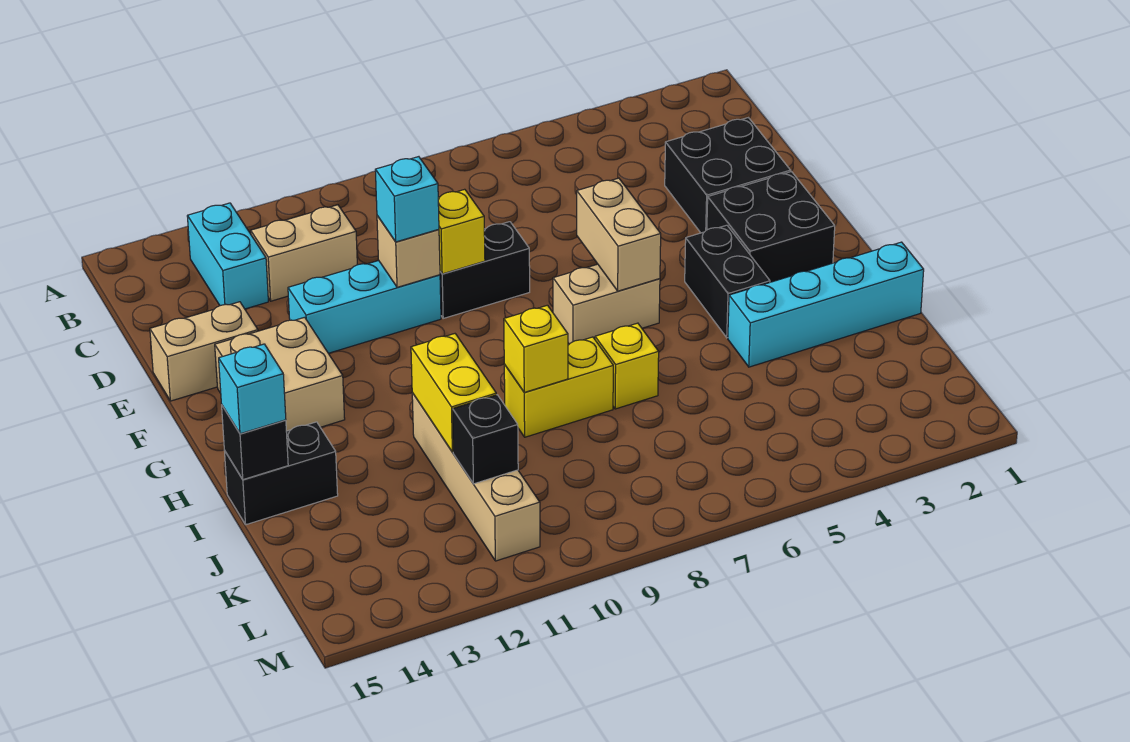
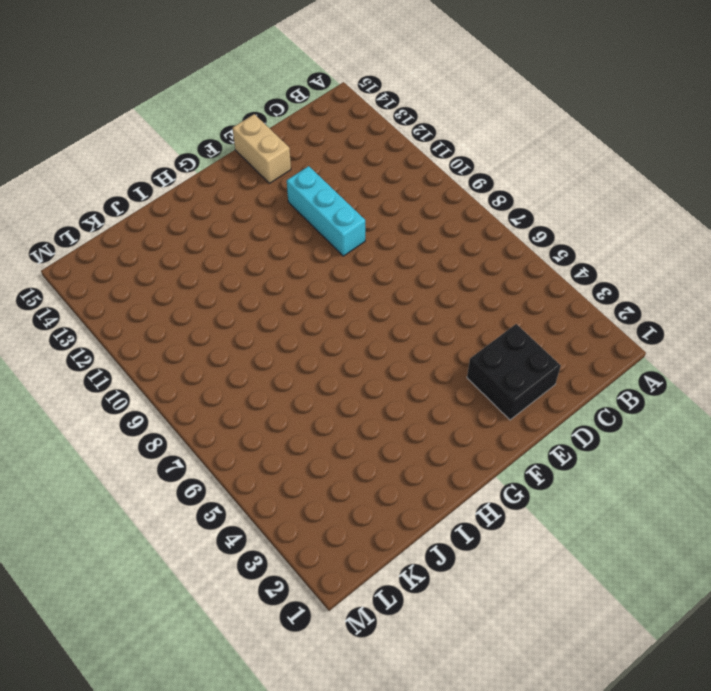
none -> cyan 1x2 brick [187,203,268,309]
none -> tan 1x2 brick [251,205,357,301]
none -> black 1x2 brick [440,222,530,318]

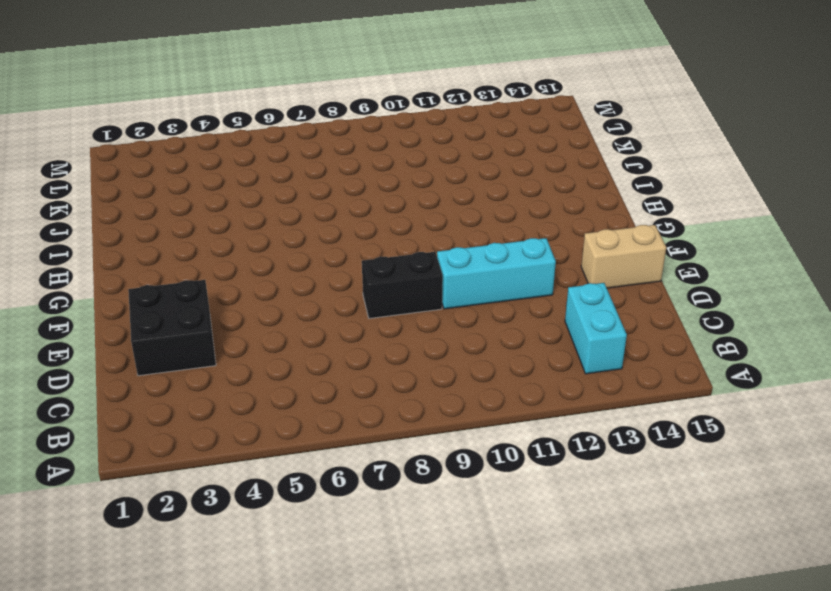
none -> tan 1x2 brick [251,205,357,301]
none -> black 2x2 brick [707,171,835,282]
none -> tan 2x2 brick [215,317,345,431]

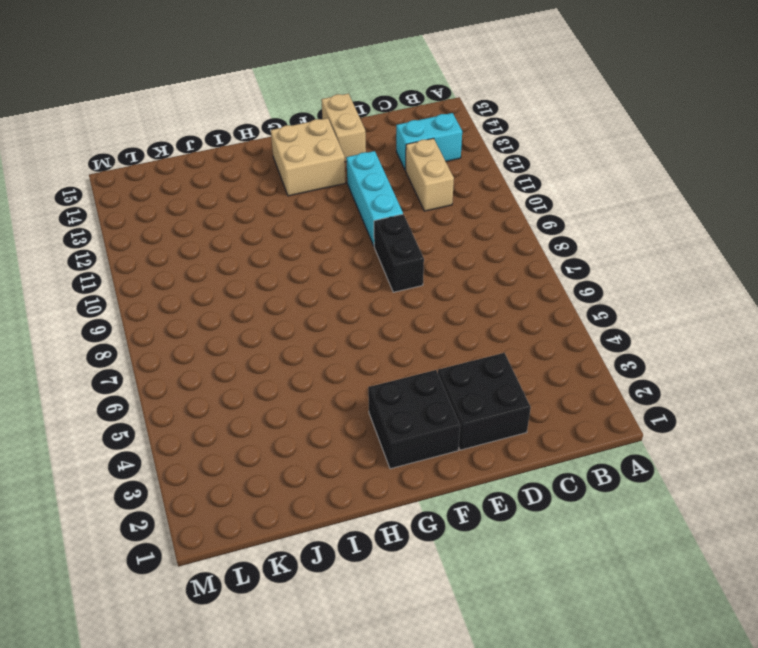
none -> black 1x2 brick [685,225,770,338]
none -> tan 1x2 brick [553,264,660,344]
none -> cyan 1x4 brick [728,242,924,367]

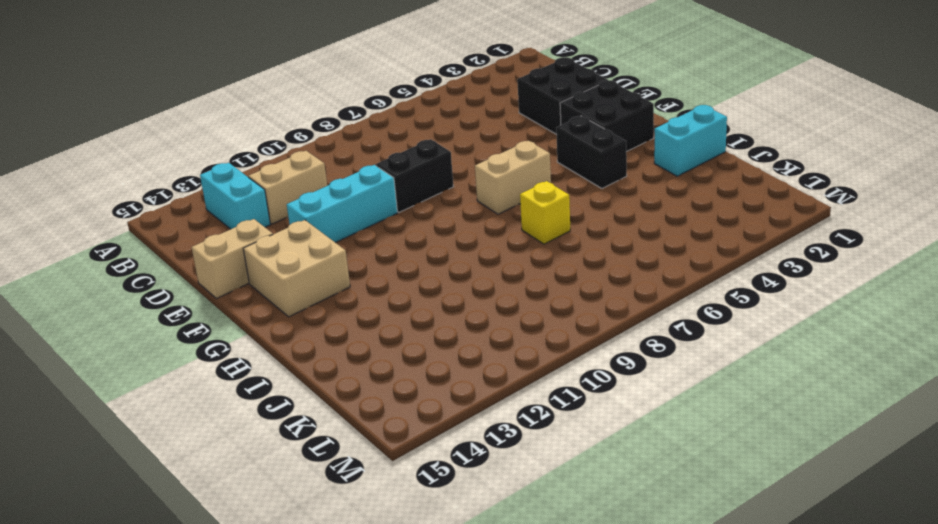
cyan 1x2 brick [654,105,727,176] -> cyan 1x4 brick [728,242,924,367]
none -> yellow 1x2 brick [504,337,613,437]
none -> tan 1x4 brick [412,393,540,561]
none -> black 1x2 brick [224,422,338,525]

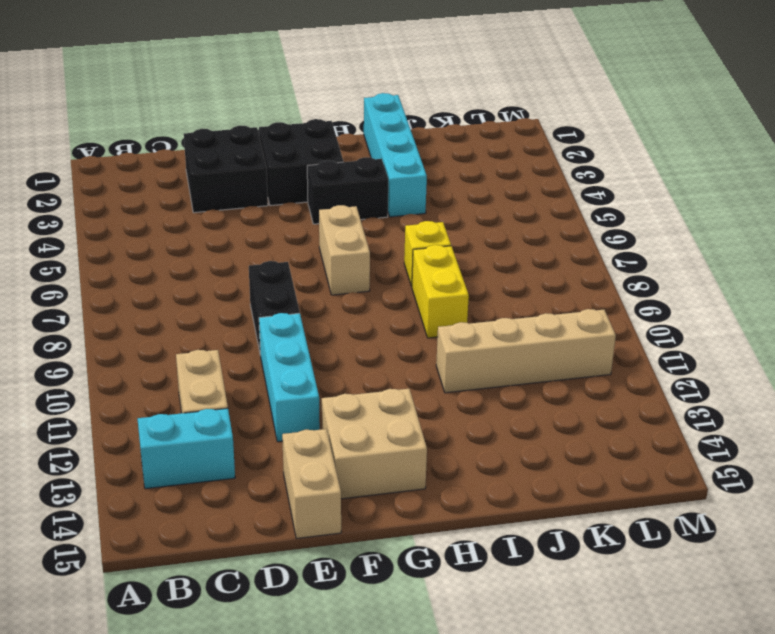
none -> black 1x2 brick [224,422,338,525]
none -> yellow 1x1 brick [438,189,485,274]
none -> tan 1x1 brick [377,216,440,287]

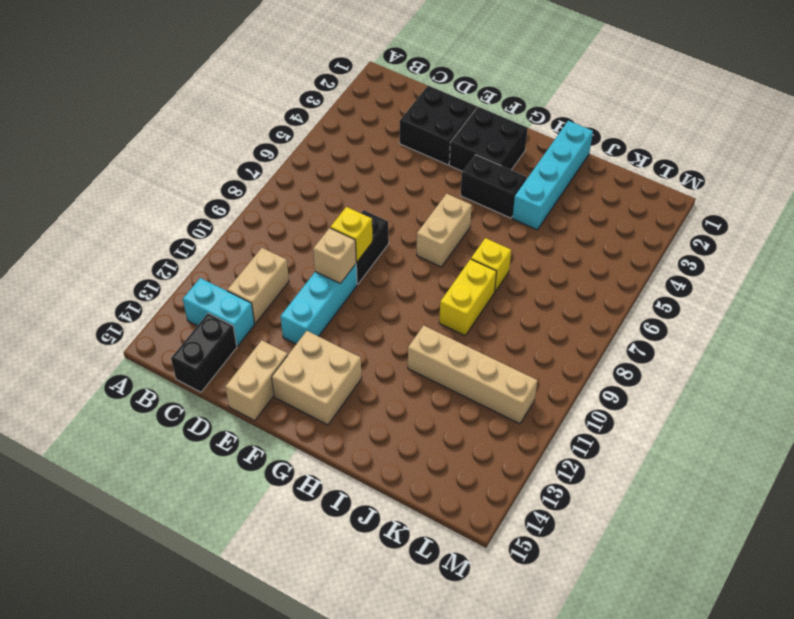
black 1x2 brick [171,313,237,392] -> black 1x2 brick moved to [224,422,338,525]
none -> tan 1x2 brick [577,178,661,291]
none -> yellow 1x1 brick [504,305,568,392]
none -> yellow 1x2 brick [411,334,496,452]

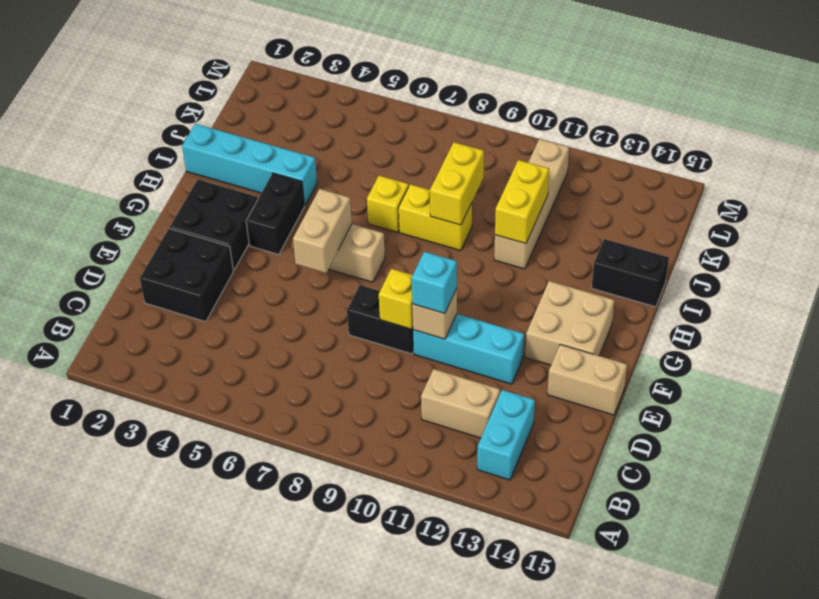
yellow 1x2 brick [430,142,484,225] -> yellow 1x1 brick [504,305,568,392]
none -> black 1x1 brick [222,406,288,480]
none -> black 1x1 brick [453,395,518,484]
none -> cyan 1x1 brick [219,344,286,434]

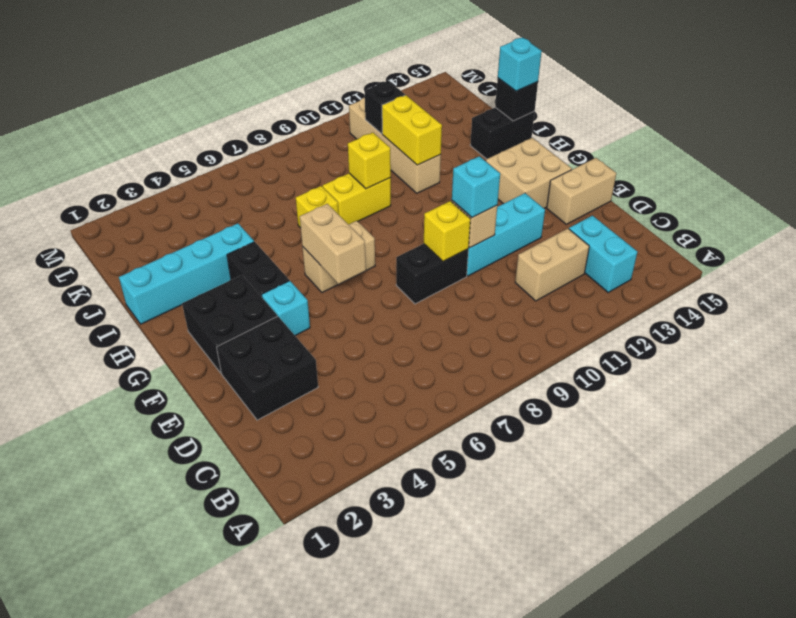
cyan 1x1 brick [262,281,310,336] -> none

